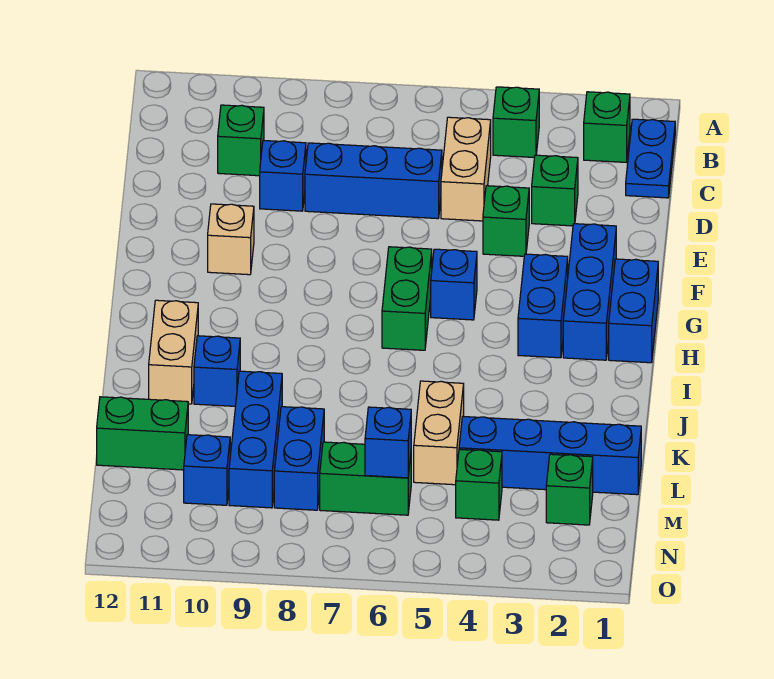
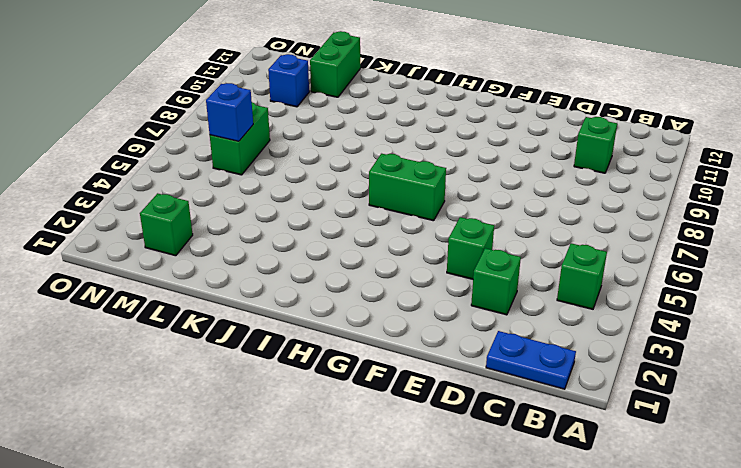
none -> green 1x1 brick [584,92,630,162]
none -> tan 1x2 brick [441,117,491,221]
none -> blue 1x3 brick [305,143,442,219]

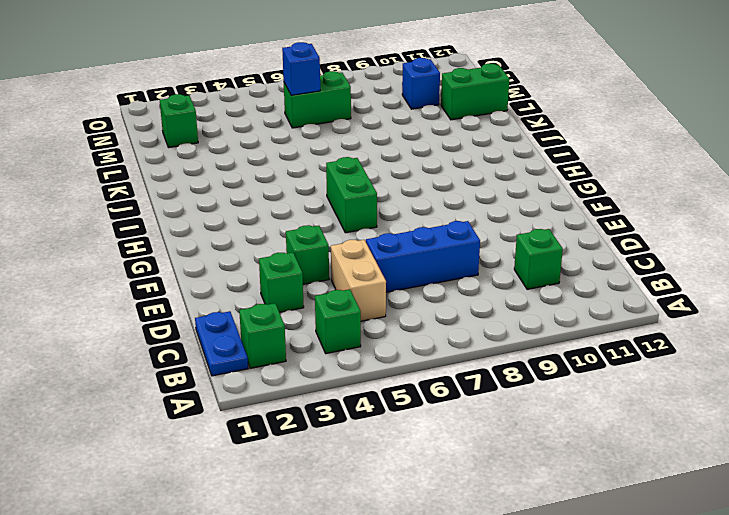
none -> blue 1x1 brick [260,140,306,211]
none -> blue 1x3 brick [563,224,616,360]
none -> tan 1x1 brick [208,204,254,275]

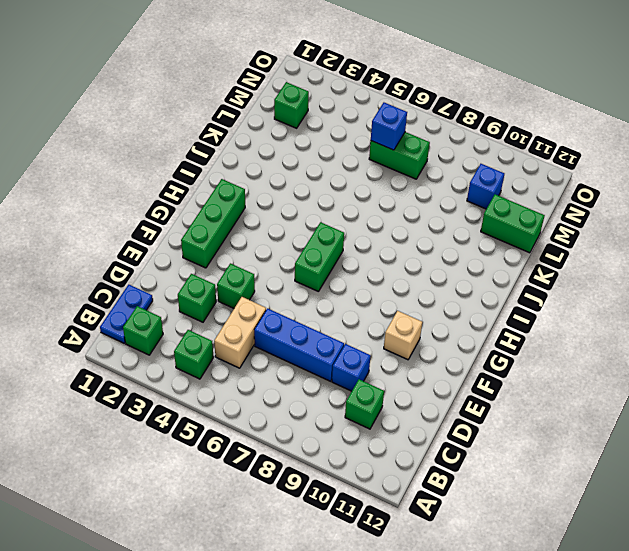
green 1x3 brick [181,179,245,268] -> blue 1x3 brick [563,224,616,360]
none -> blue 1x2 brick [609,259,658,363]
none -> blue 1x2 brick [518,254,568,358]
none -> blue 1x1 brick [431,249,477,320]

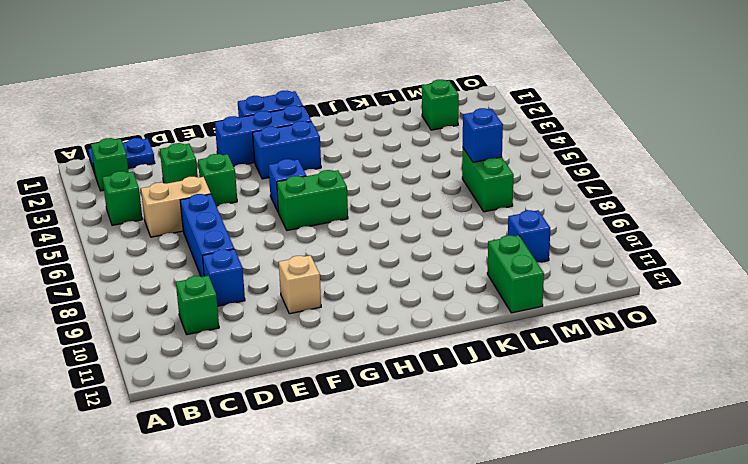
none -> tan 1x2 brick [149,300,198,404]
none -> blue 1x1 brick [194,336,240,406]
none -> tan 1x2 brick [414,381,464,485]

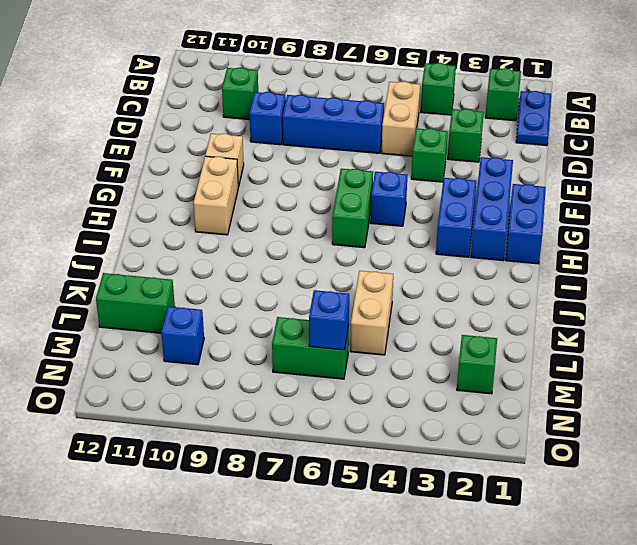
tan 1x2 brick [194,156,238,235] -> tan 1x2 brick moved to [149,300,198,404]
none -> blue 1x1 brick [194,336,240,406]
none -> blue 1x3 brick [229,371,282,508]
none -> blue 1x4 brick [459,417,641,495]

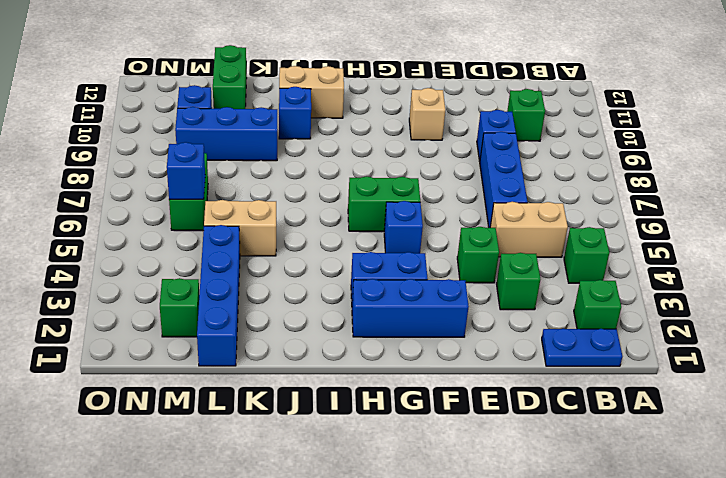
none -> blue 1x2 brick [609,259,658,363]
none -> blue 1x2 brick [274,407,324,510]
none -> green 1x1 brick [456,449,502,520]

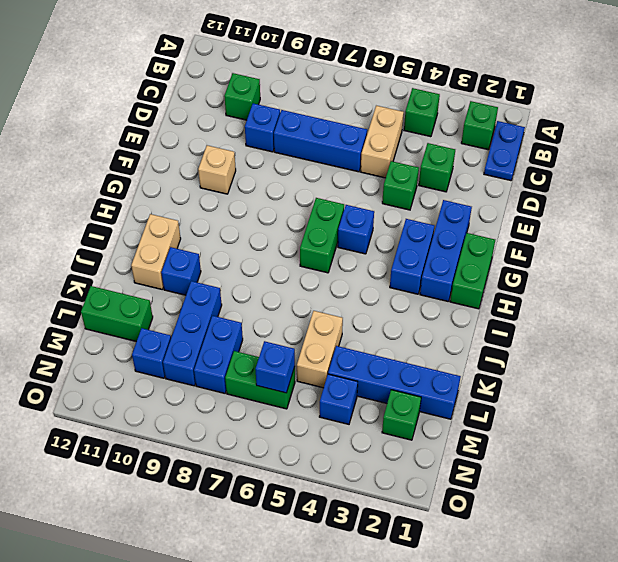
green 1x2 brick [450,233,495,309] -> blue 1x2 brick [609,259,658,363]
blue 1x1 brick [319,374,358,424] -> green 1x1 brick [456,449,502,520]

